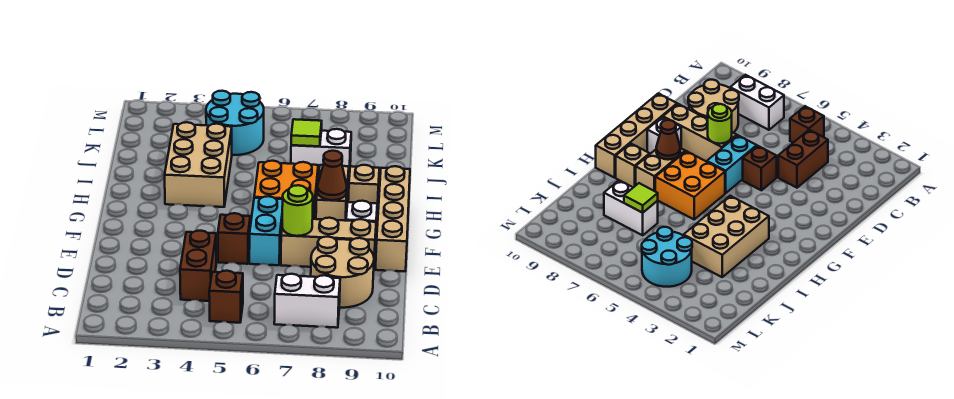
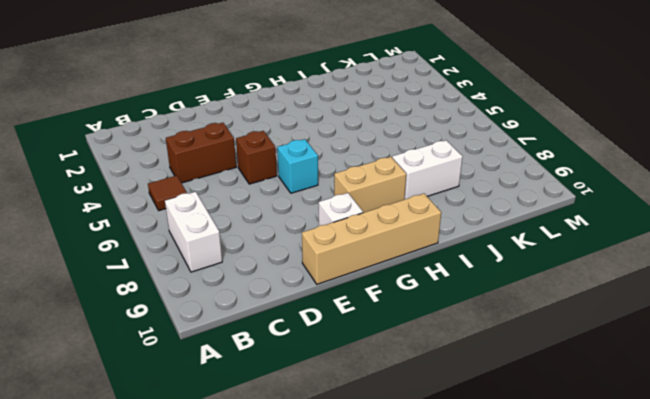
brown 1x1 tile [148,175,187,211] -> brown 1x1 brick [209,271,243,323]
cyan 1x1 brick [277,139,318,193] -> cyan 1x2 brick [249,196,283,265]
white 1x2 brick [392,140,463,200] -> white 1x2 brick turned to [291,129,351,177]
none -> tan 2x2 round brick [311,237,374,308]
none -> tan 1x3 brick [281,218,376,267]
none -> orange 2x2 brick [254,161,318,219]

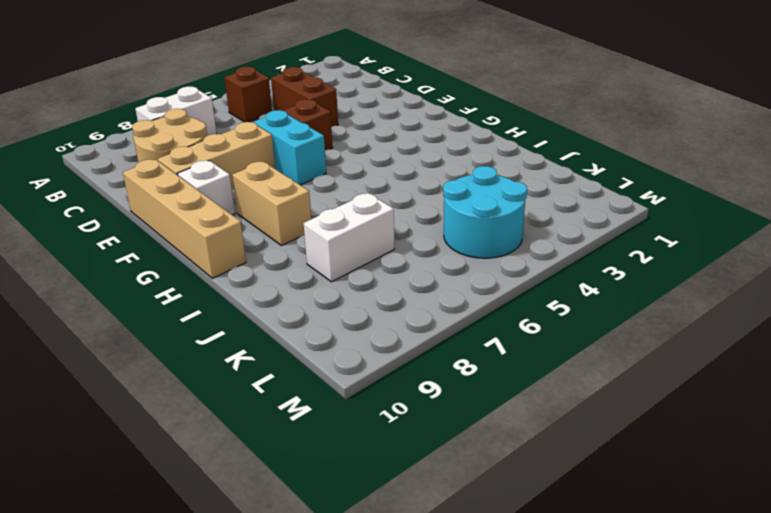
none -> orange 2x2 brick [254,161,318,219]
none -> tan 2x3 brick [165,122,232,207]
none -> tan 1x1 brick [348,165,379,210]

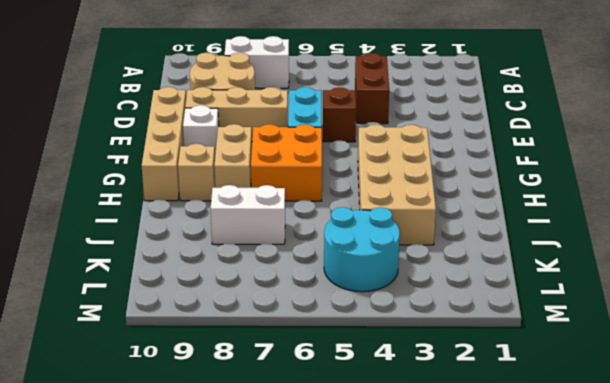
tan 2x4 brick [358,125,436,245] -> tan 2x3 brick [165,122,232,207]
none -> brown 1x1 brick [209,271,243,323]
none -> lime 1x1 round brick [282,185,313,236]
none -> brown 1x1 cone [317,151,347,200]

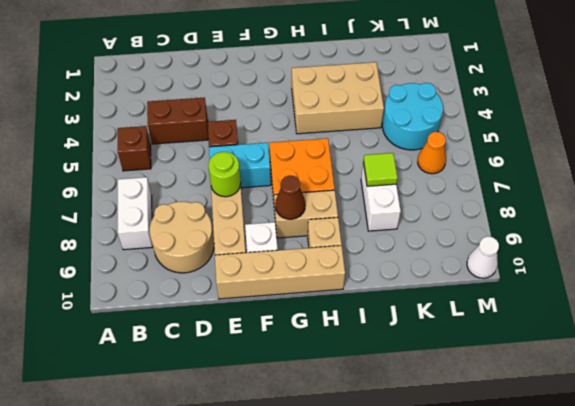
orange 1x1 cone [418,132,446,174] -> none
white 1x1 cone [467,236,499,278] -> none

